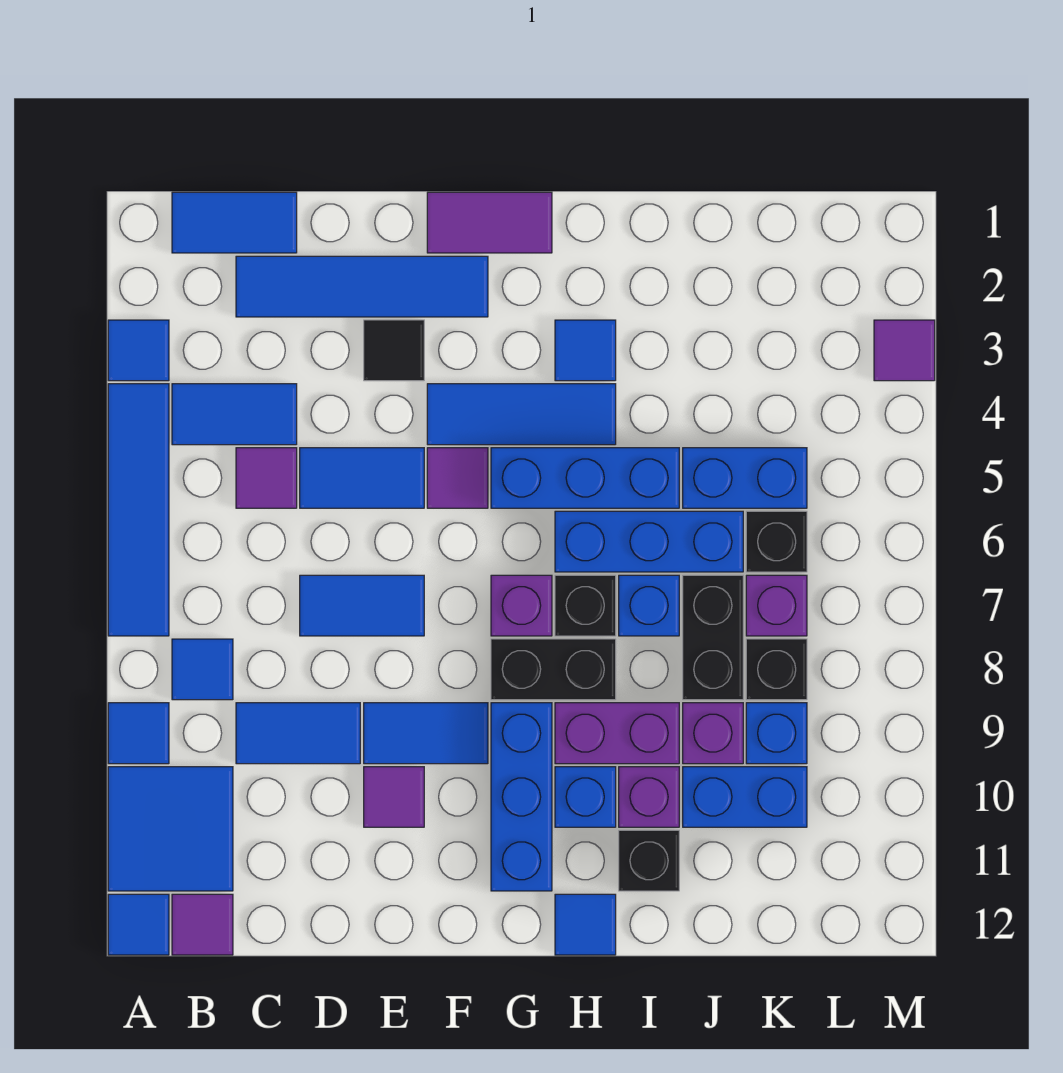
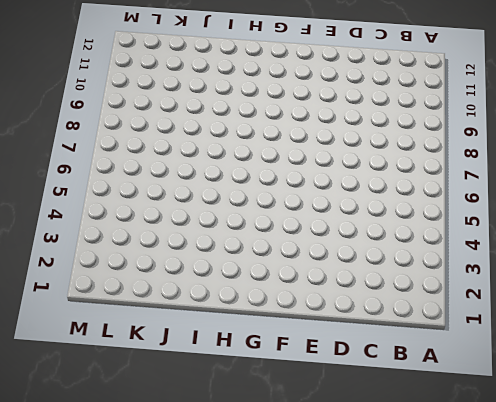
none -> blue 1x1 tile [108,320,169,381]
none -> blue 1x4 tile [108,384,169,636]
none -> blue 1x1 tile [108,703,169,764]
none -> blue 2x2 tile [108,767,233,891]

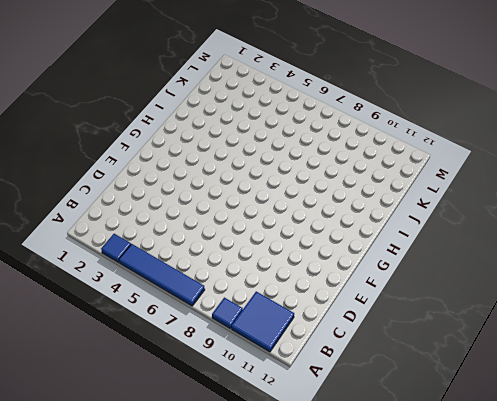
none -> blue 1x1 tile [108,894,169,955]
none -> blue 1x2 tile [172,192,297,253]
none -> blue 1x2 tile [172,384,297,445]
none -> blue 1x1 tile [172,639,233,700]

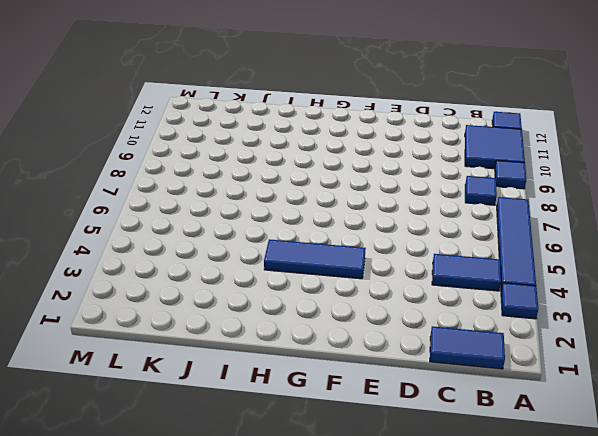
none -> purple 1x1 tile [172,894,233,955]
none -> blue 1x4 tile [236,256,488,317]
none -> purple 1x1 tile [236,448,297,508]
none -> blue 1x2 tile [236,703,360,764]

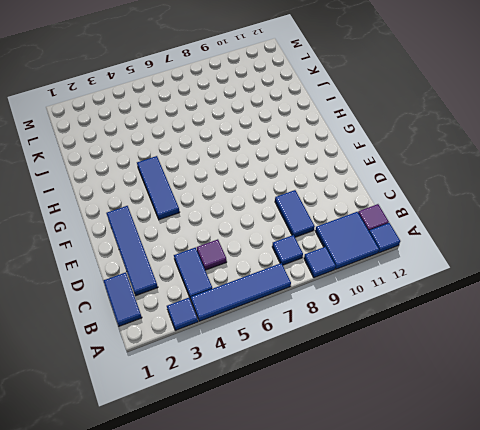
none -> blue 1x2 tile [300,448,424,508]
none -> blue 1x2 tile [300,575,424,636]
none -> black 1x1 tile [364,320,424,381]
none -> blue 1x2 tile [364,703,488,764]

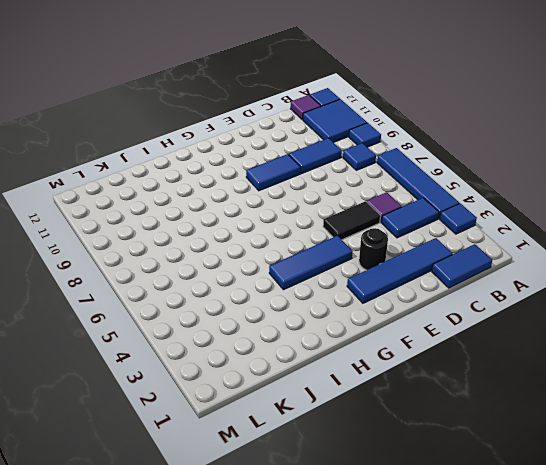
black 1x2 tile [323,201,381,240] -> blue 1x2 tile [300,448,424,508]
black 1x1 round brick [359,228,388,270] -> black 1x1 tile [364,320,424,381]
none -> blue 1x2 tile [300,575,424,636]
none -> purple 1x1 tile [364,767,424,827]
none -> purple 1x2 tile [427,192,552,253]
none -> purple 1x1 tile [427,448,488,508]

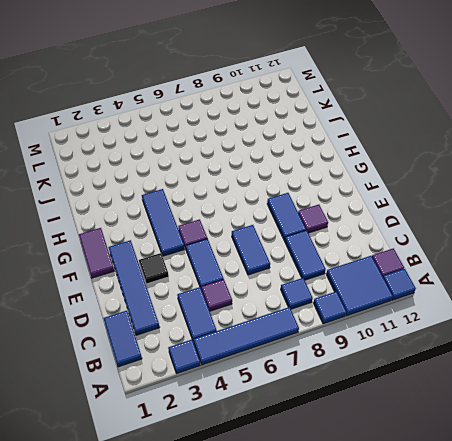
none -> blue 1x3 brick [491,448,679,508]
none -> purple 1x1 brick [491,575,552,636]
none -> black 1x2 brick [491,639,616,700]
none -> blue 1x3 brick [491,703,552,891]

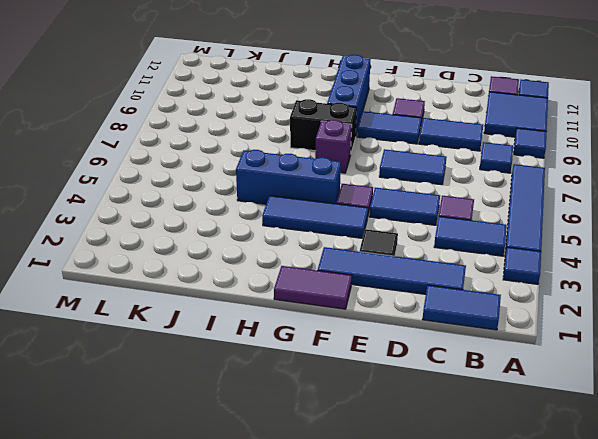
none -> blue 1x1 tile [555,320,616,381]
none -> blue 1x3 brick [555,511,743,572]
none -> black 1x1 brick [555,575,616,636]
none -> purple 1x2 brick [555,703,679,764]

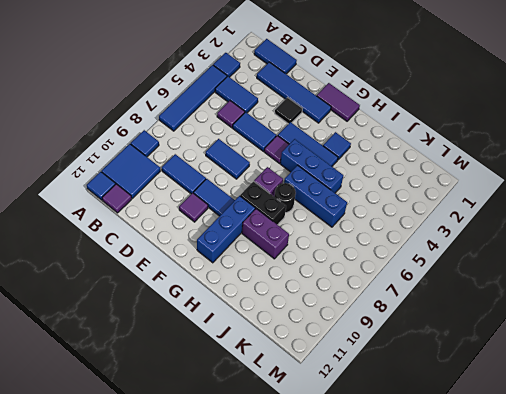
black 1x1 round brick [274,183,296,213] -> black 1x1 brick [555,575,616,636]
none -> blue 1x1 tile [172,639,233,700]
none -> blue 1x1 brick [555,767,616,827]
none -> blue 1x1 tile [555,894,616,955]
none -> blue 1x1 brick [619,575,679,636]

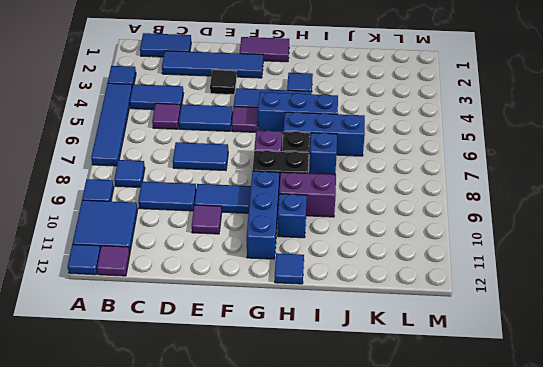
none -> purple 1x1 brick [619,767,679,827]
none -> black 1x1 brick [619,830,679,891]
none -> blue 1x2 brick [683,448,807,508]
none -> black 1x2 brick [683,575,743,700]

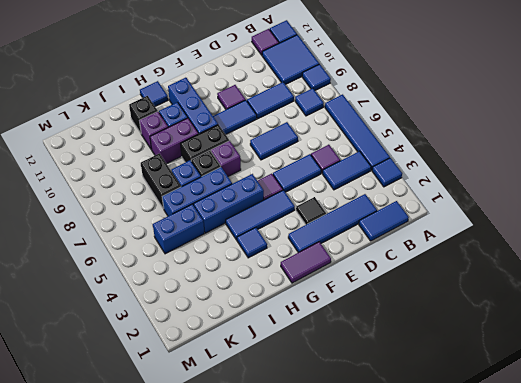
none -> purple 1x1 brick [683,703,743,764]
none -> blue 1x2 brick [683,767,807,827]
none -> black 1x1 brick [746,511,807,572]
none -> purple 1x1 brick [746,575,807,636]

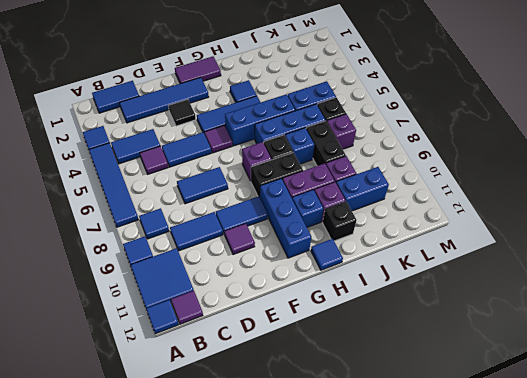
none -> black 1x1 brick [746,639,807,700]
none -> blue 1x1 brick [746,703,807,764]
none -> purple 1x1 tile [874,320,935,381]

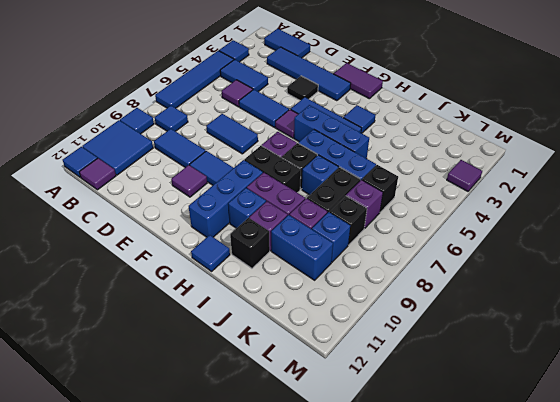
none -> blue 1x2 brick [683,448,807,508]

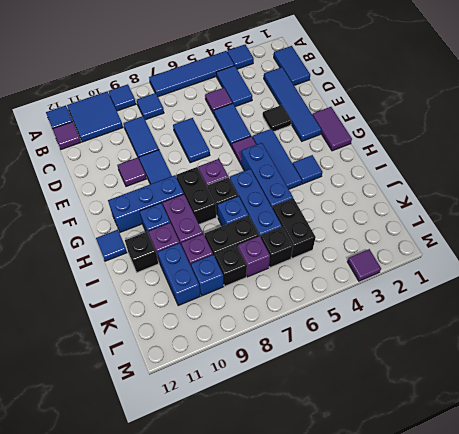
black 1x2 brick [272,198,316,258] -> blue 1x2 brick [683,448,807,508]

